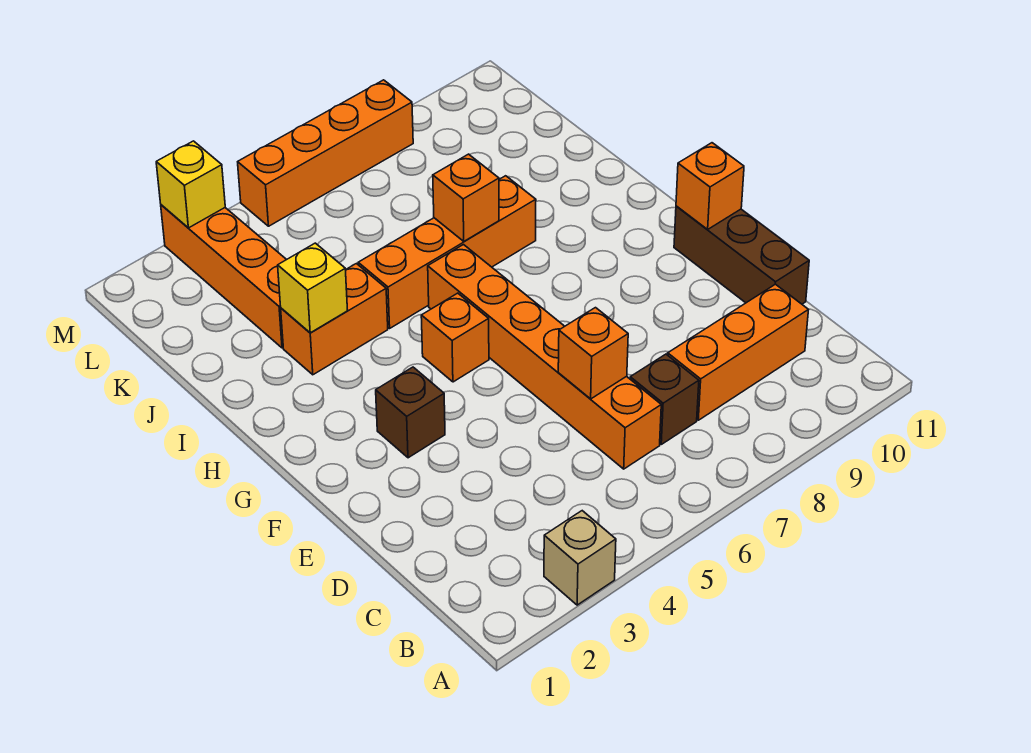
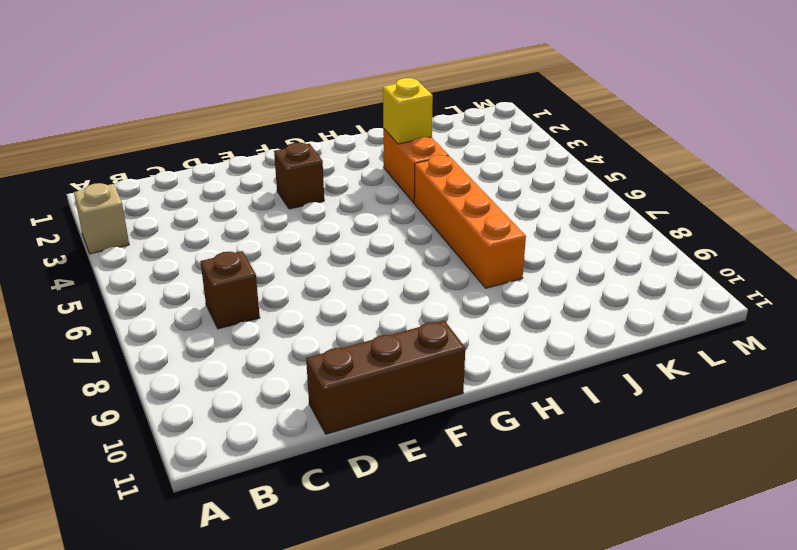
none -> orange 1x6 brick [428,245,661,469]
none -> orange 1x3 brick [668,284,809,420]
none -> orange 1x1 brick [421,293,489,382]

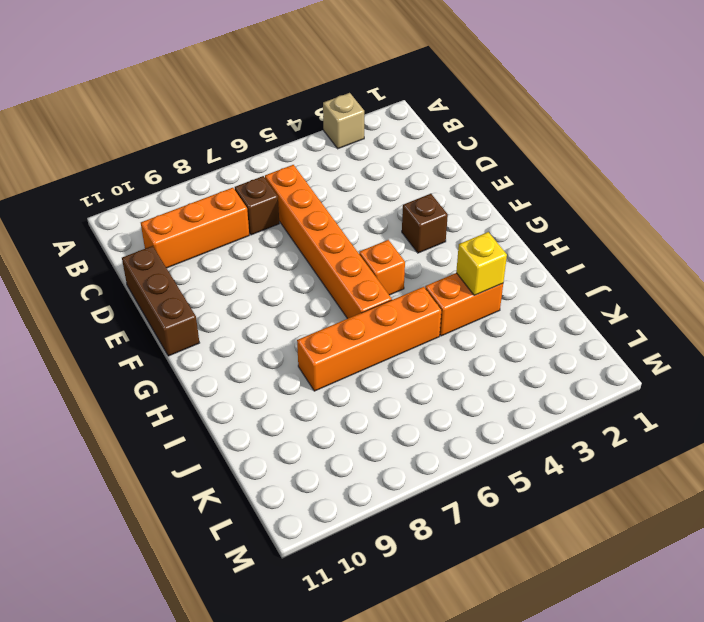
none -> orange 1x4 brick [161,205,286,348]
none -> orange 1x4 brick [238,80,413,226]
none -> orange 1x1 brick [558,308,628,399]

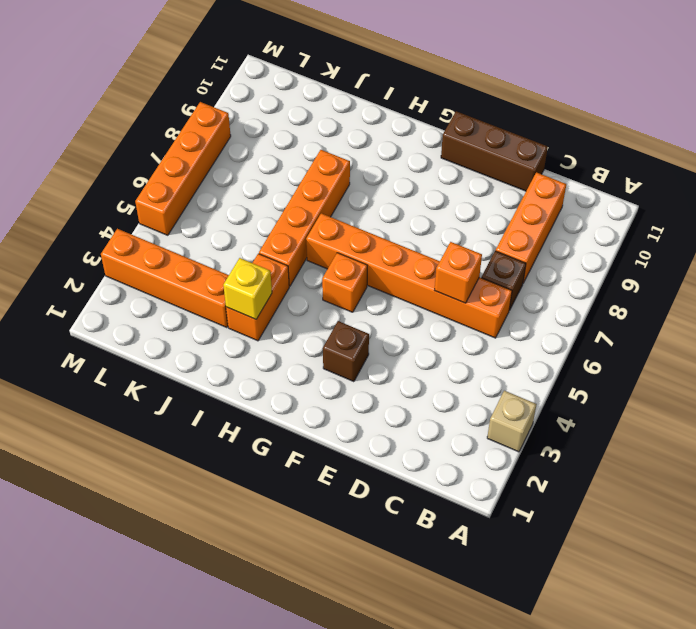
none -> orange 1x1 brick [676,143,744,230]
none -> orange 1x1 brick [433,154,499,241]
none -> yellow 1x1 brick [156,141,225,228]

